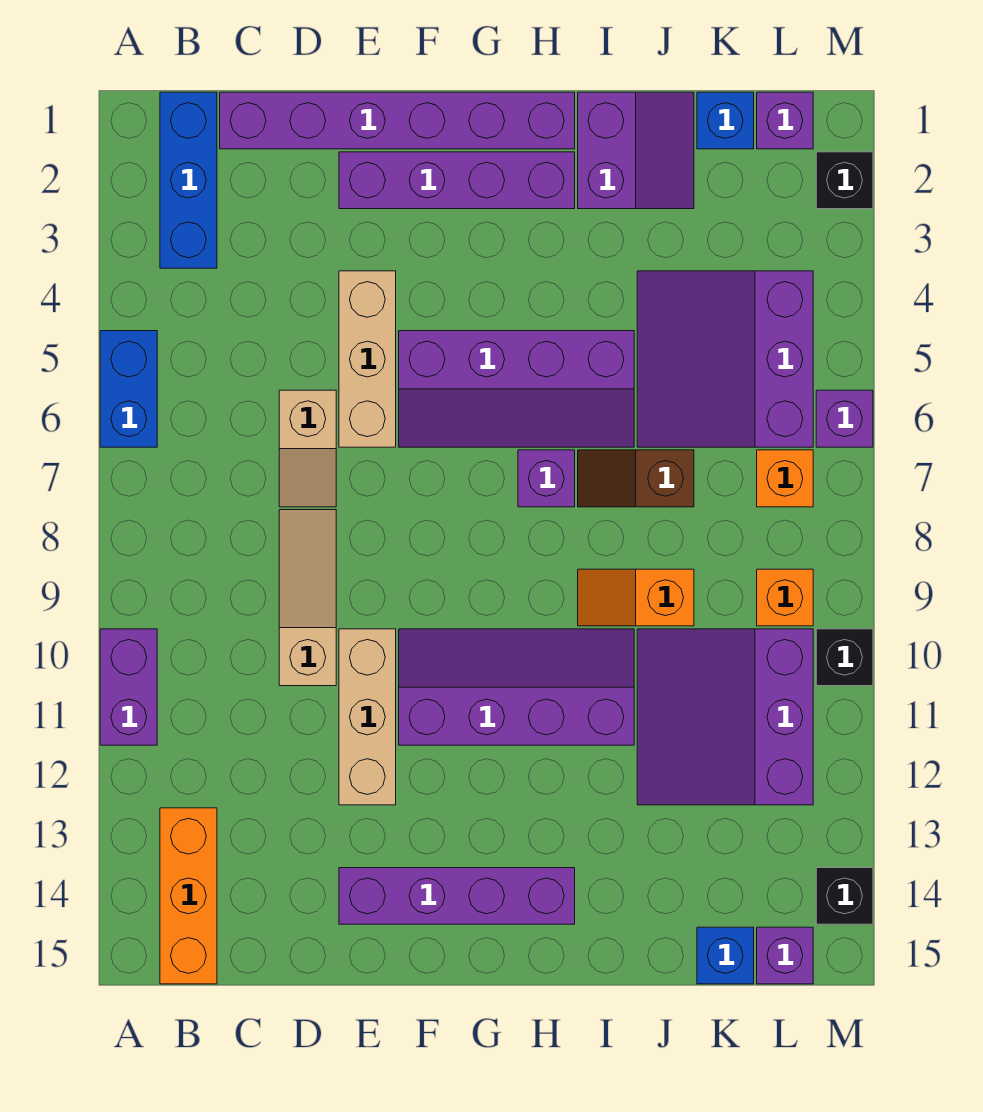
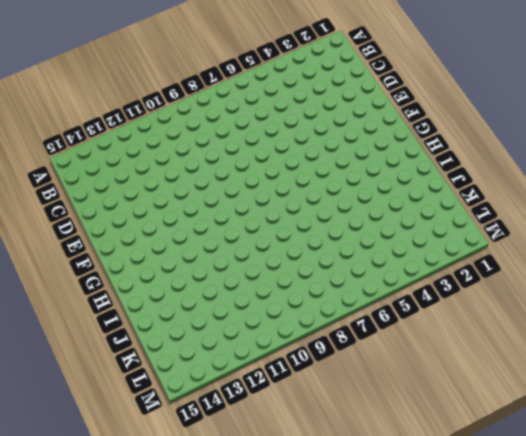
none -> blue 1x2 brick [100,331,157,447]
none -> purple 1x2 brick [100,629,157,745]
none -> blue 1x3 brick [160,92,217,268]

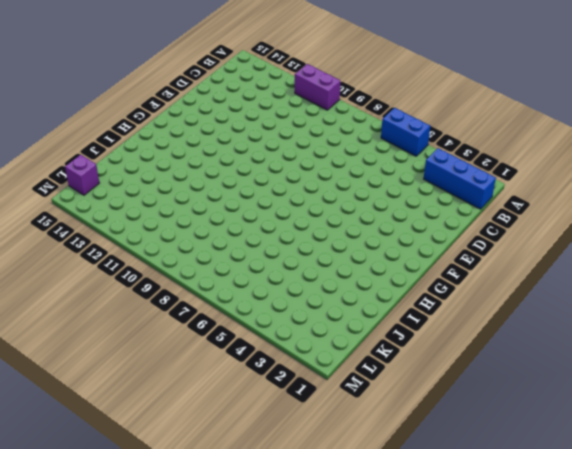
none -> orange 1x3 brick [160,808,217,984]
none -> purple 1x6 brick [220,92,575,149]
none -> tan 1x2 slope [279,390,336,507]

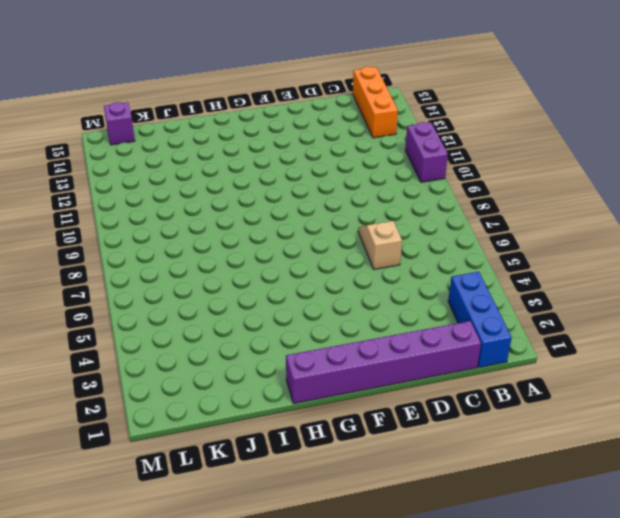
none -> blue 1x2 brick [100,331,157,447]
none -> tan 1x3 slope [279,510,336,686]
none -> purple 1x4 brick [339,152,575,209]

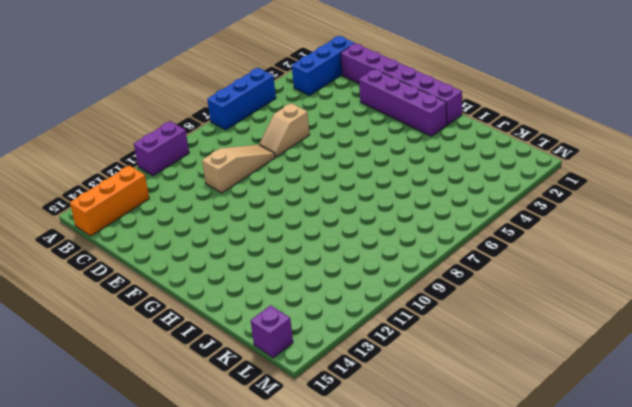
blue 1x3 brick [207,68,276,130] -> blue 1x2 brick [100,331,157,447]
none -> tan 1x3 brick [339,271,396,447]
none -> tan 1x3 brick [339,629,396,805]
none -> purple 1x4 brick [339,868,575,924]

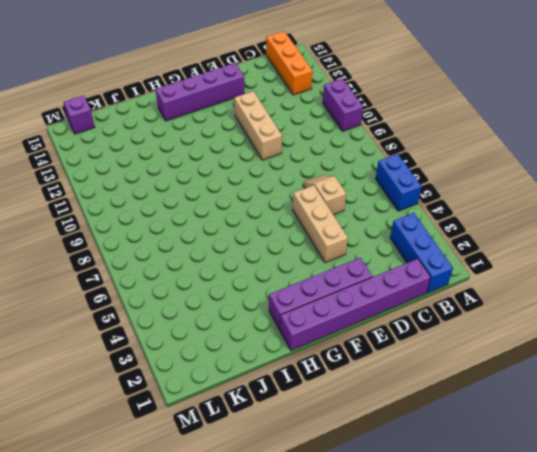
none -> tan 1x3 slope [279,510,336,686]
none -> purple 2x4 slope [399,331,634,447]
none -> purple 2x4 slope [399,629,634,745]

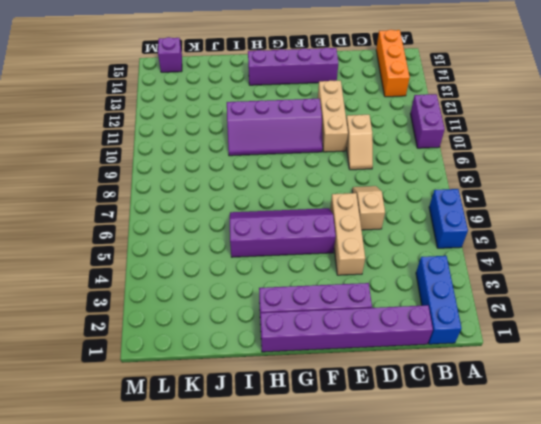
tan 1x2 slope [346,115,373,170] -> tan 1x3 slope [279,510,336,686]
none -> purple 1x1 brick [518,450,575,507]
none -> purple 2x2 slope [578,92,694,209]
none -> brown 1x2 slope [578,450,694,507]

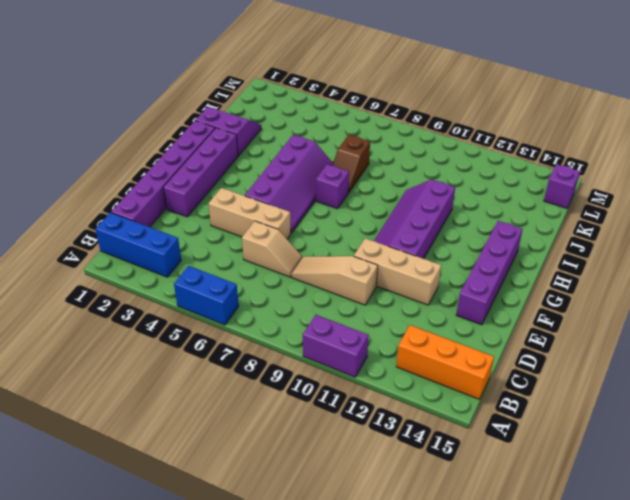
none -> orange 1x2 slope [578,569,694,626]
none -> purple 3x3 slope [637,271,813,447]
none -> purple 3x3 slope [637,629,813,805]

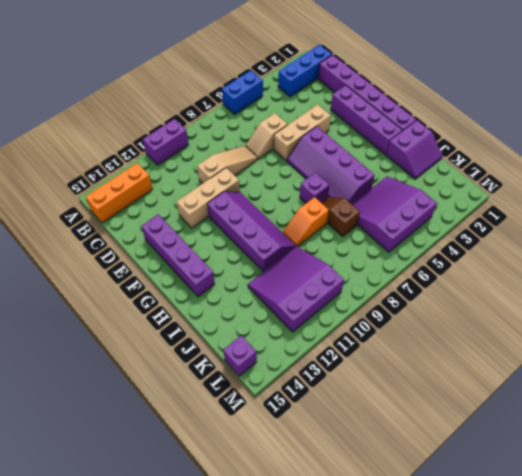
orange 1x2 slope [283,197,329,247] -> orange 1x2 slope turned to [578,569,694,626]
none -> blue 1x1 brick [697,92,754,149]
none -> blue 1x1 brick [697,927,754,984]
none -> purple 1x1 brick [757,92,813,149]

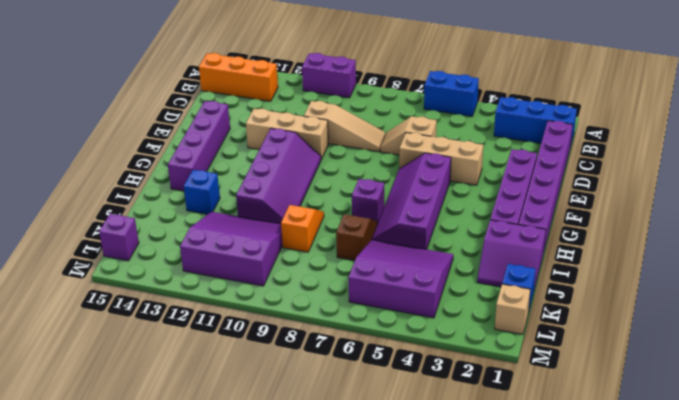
blue 1x1 brick [184,170,220,214] -> blue 1x1 brick moved to [697,927,754,984]
tan 1x1 brick [495,284,530,334] -> purple 1x1 brick [757,92,813,149]
none -> orange 1x1 brick [757,450,813,507]
none -> orange 1x1 brick [757,569,813,626]
none -> black 1x1 brick [816,152,873,209]

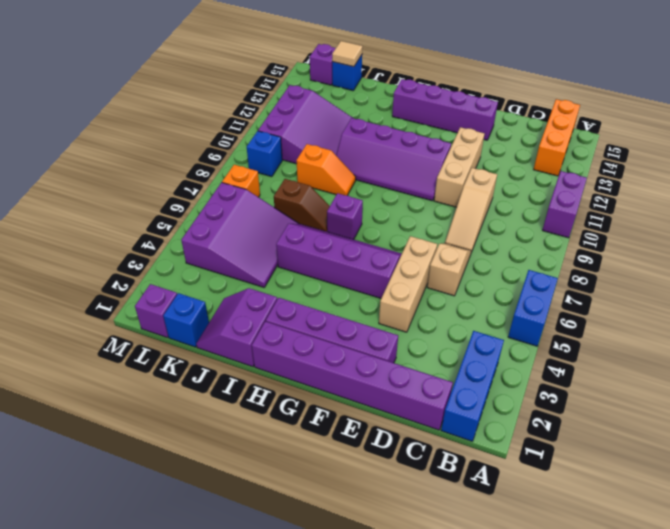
tan 1x1 tile [332,41,362,67] -> none
blue 1x1 brick [247,131,282,177] -> orange 1x1 brick [757,569,813,626]
none -> black 1x1 brick [816,152,873,209]
none -> purple 1x1 brick [816,390,873,447]
none -> black 1x1 brick [816,629,873,686]

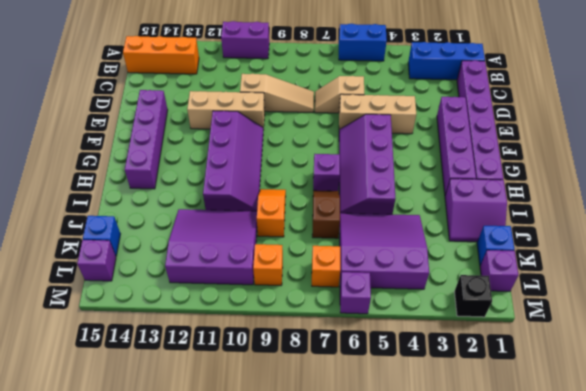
none -> black 1x1 brick [816,629,873,686]
none -> black 1x1 brick [816,868,873,924]

